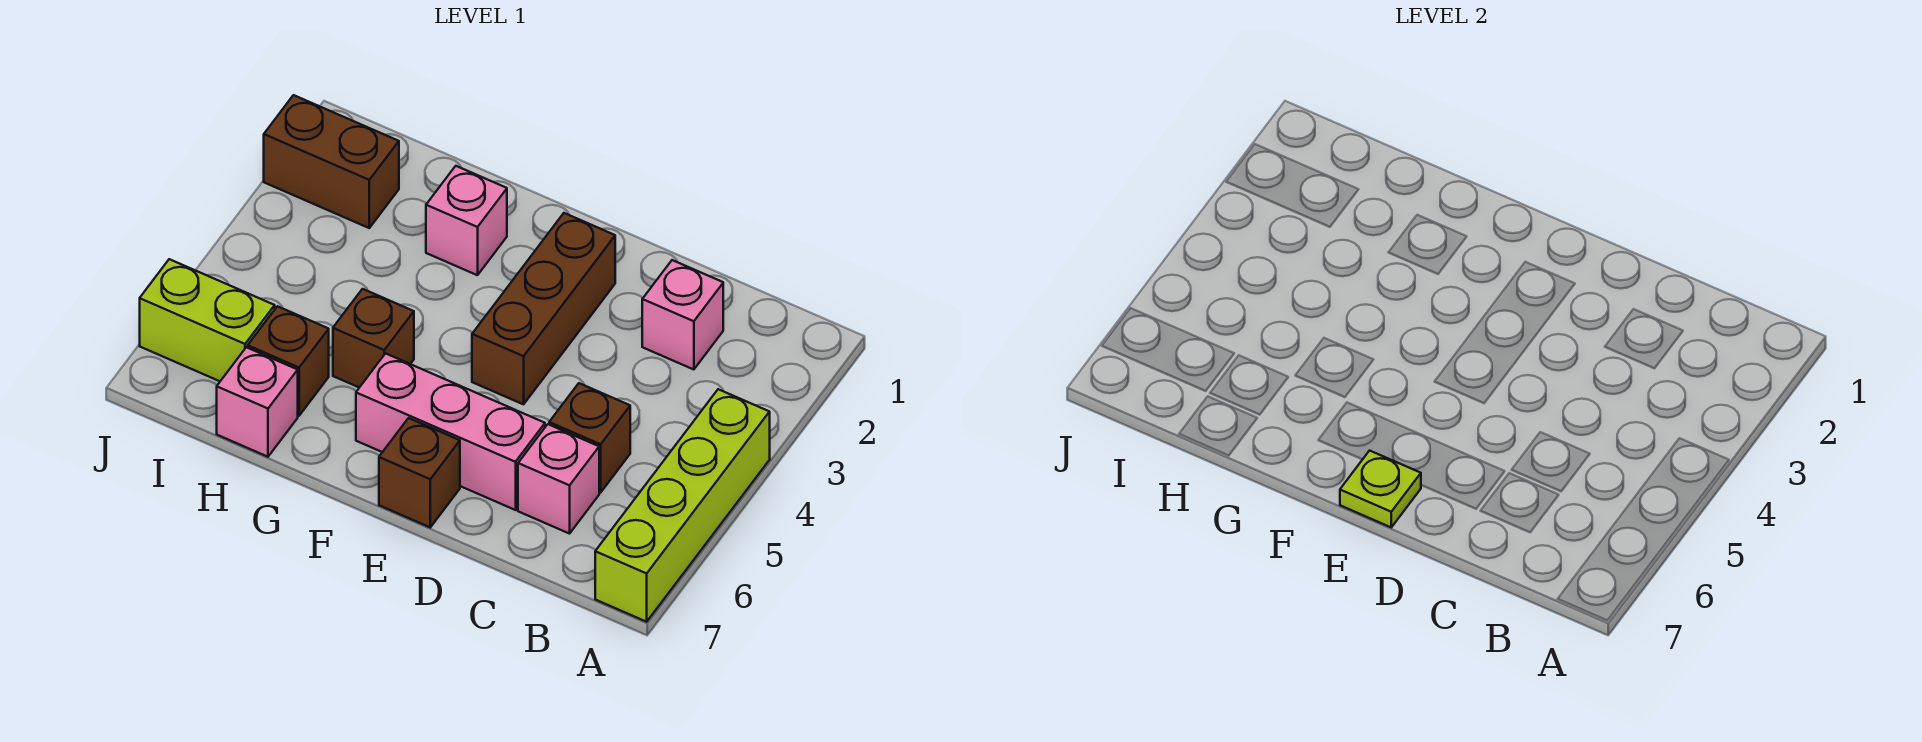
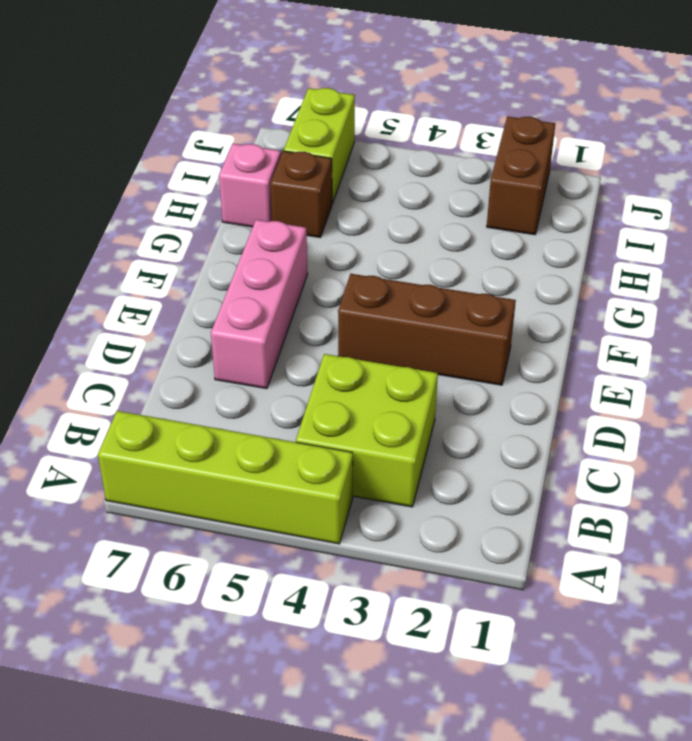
lime 2x2 brick [296,354,438,507] -> none
none -> pink 1x1 brick [642,260,723,370]
none -> brown 1x1 brick [549,383,630,493]
none -> pink 1x1 brick [518,424,599,534]

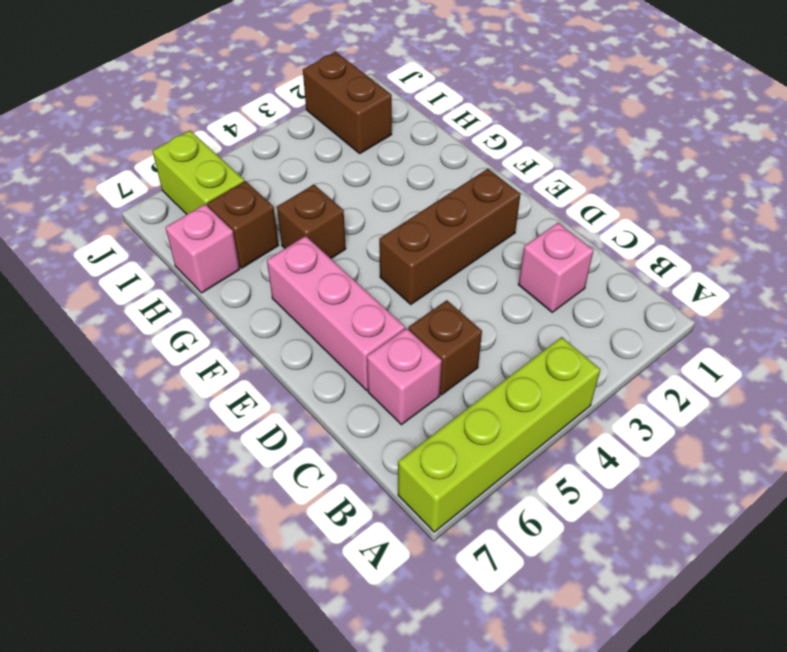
none -> brown 1x1 brick [379,418,460,527]
none -> pink 1x1 brick [426,166,507,275]
none -> lime 1x1 plate [1340,451,1421,527]

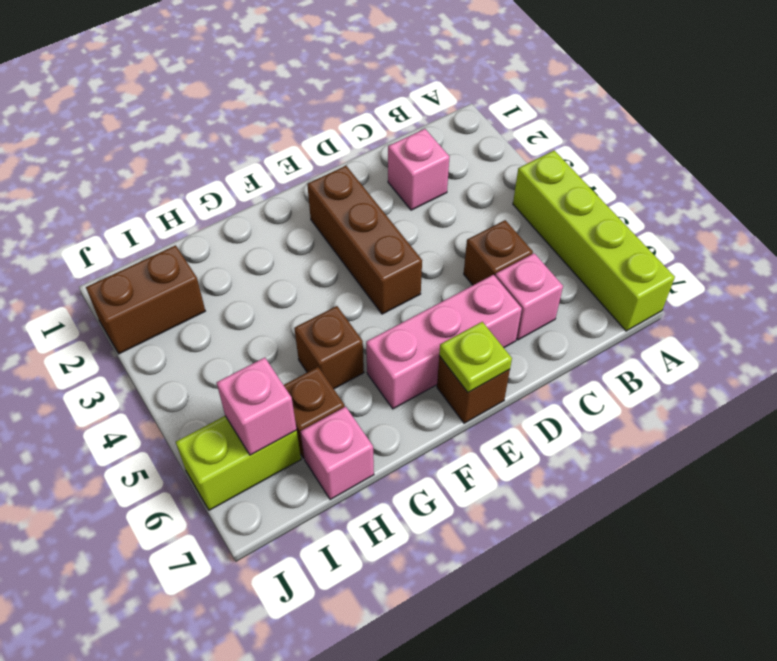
pink 1x1 brick [216,358,297,455] -> pink 1x1 brick moved to [426,166,507,275]

